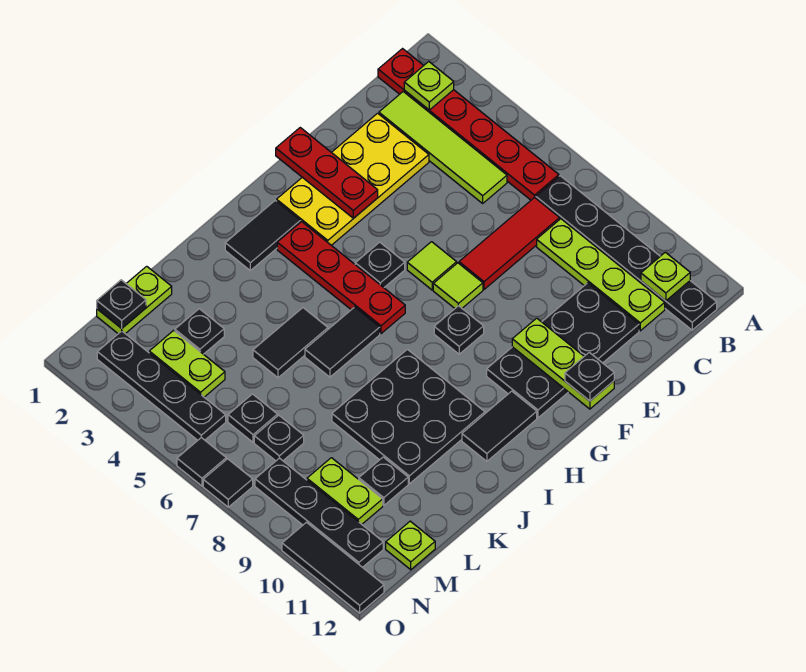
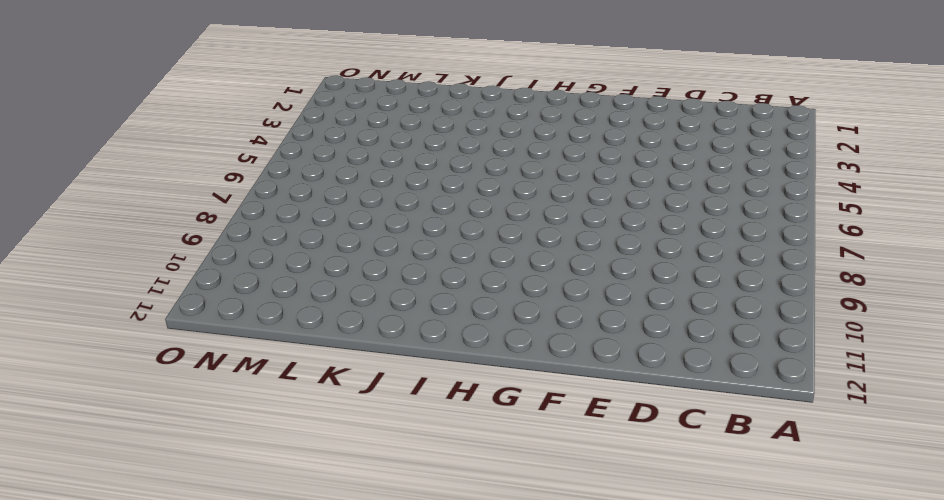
none -> red 1x6 plate [378,49,559,200]
none -> black 1x6 plate [536,176,717,330]
none -> lime 1x4 tile [379,92,507,203]
none -> red 1x3 tile [459,197,560,289]

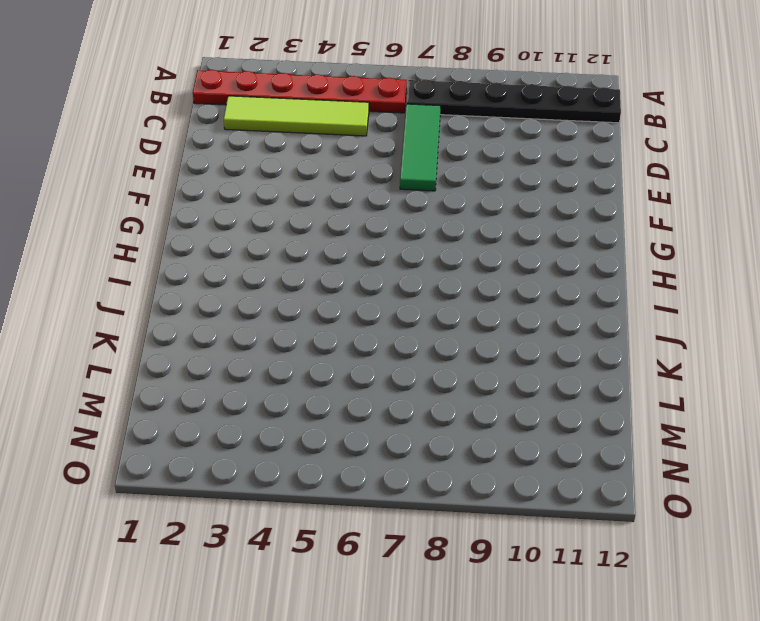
green 1x3 tile [400,104,441,191] -> red 1x3 tile [459,197,560,289]
none -> lime 1x4 plate [537,219,665,331]
none -> yellow 2x4 plate [277,113,429,245]
none -> black 2x4 plate [487,283,639,418]
none -> lime 1x1 tile [407,242,457,290]

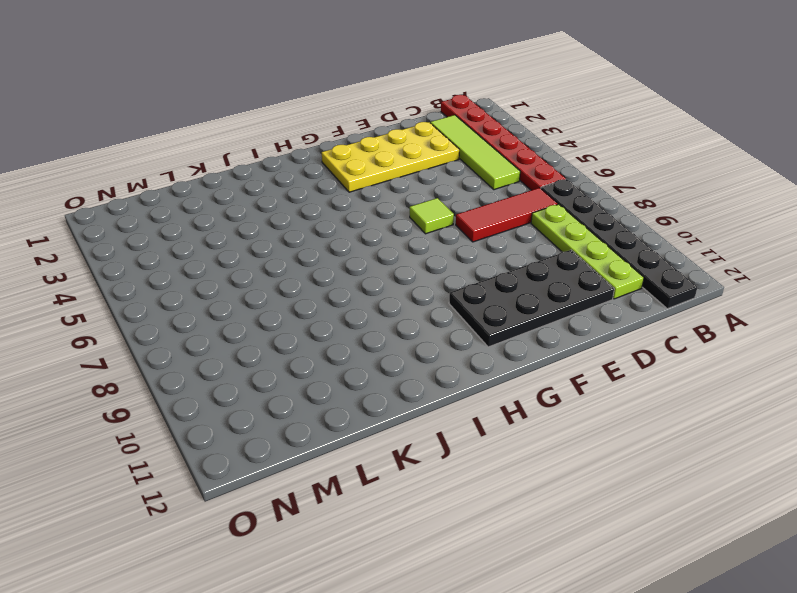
none -> lime 1x1 tile [433,263,483,308]
none -> black 1x1 plate [355,242,405,288]
none -> black 1x1 plate [434,306,484,354]
none -> black 1x2 tile [225,200,300,270]

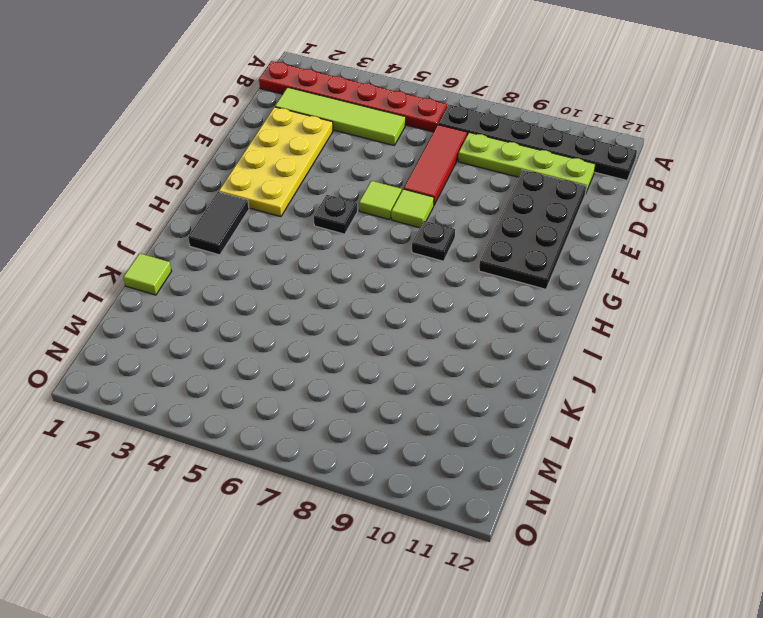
lime 1x1 tile [123,253,172,295] -> none
none -> red 1x4 plate [277,222,405,334]
none -> black 1x2 tile [462,391,537,461]
none -> black 1x2 tile [305,307,380,377]
none -> black 3x3 plate [332,349,485,484]

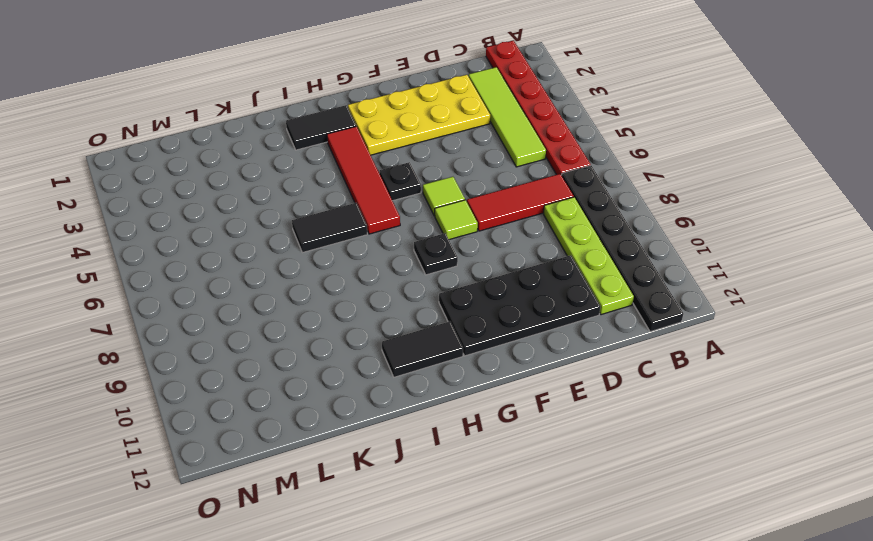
red 1x4 tile [327,126,400,234] -> red 1x4 plate [277,222,405,334]
none -> black 3x3 plate [332,349,485,484]
none -> black 1x2 tile [253,308,328,378]
none -> lime 1x2 plate [97,266,172,334]
none -> black 1x1 plate [175,309,224,354]

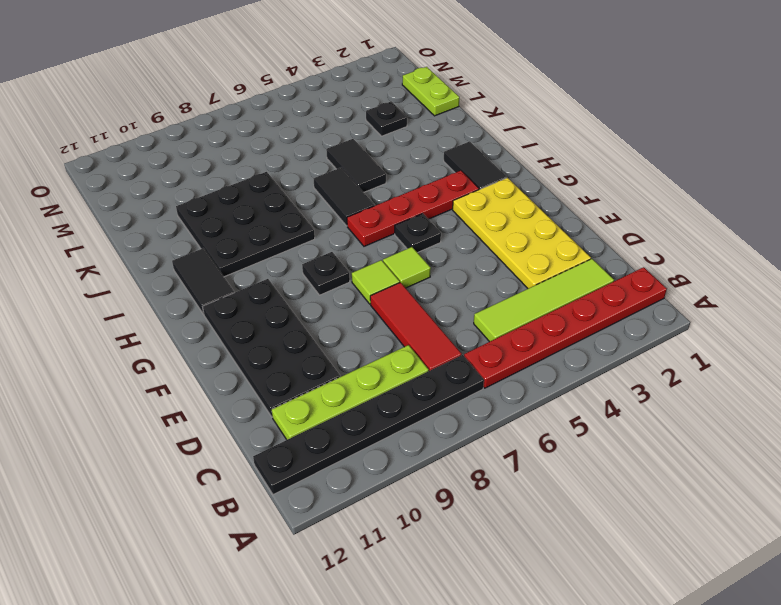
none -> black 1x1 plate [359,457,408,506]
none -> lime 1x2 plate [149,330,225,397]
none -> black 1x1 plate [228,394,278,442]
none -> black 1x1 plate [254,415,304,461]

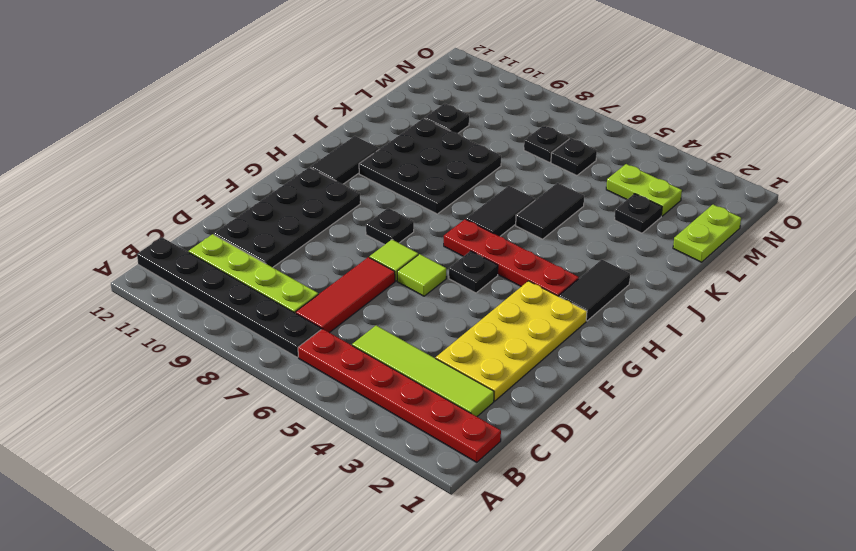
none -> lime 1x2 plate [307,458,383,524]
none -> lime 1x1 plate [386,521,435,570]
none -> black 1x4 plate [97,331,226,440]
none -> black 1x4 plate [255,458,383,567]

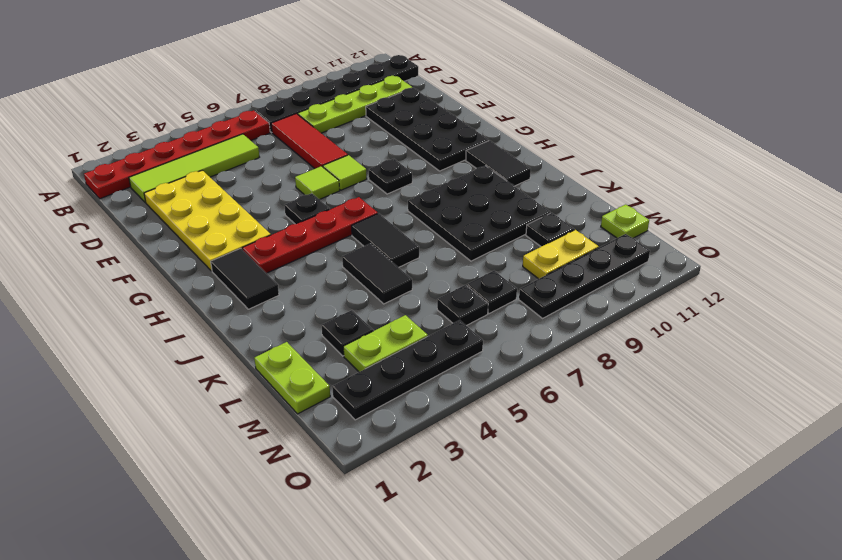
yellow 1x2 plate [523,230,599,279] -> lime 1x2 plate [307,458,383,524]
none -> black 1x1 tile [177,438,226,486]
none -> black 1x1 tile [203,459,253,507]
none -> black 1x3 tile [282,522,384,613]
none -> lime 1x1 plate [404,62,454,110]

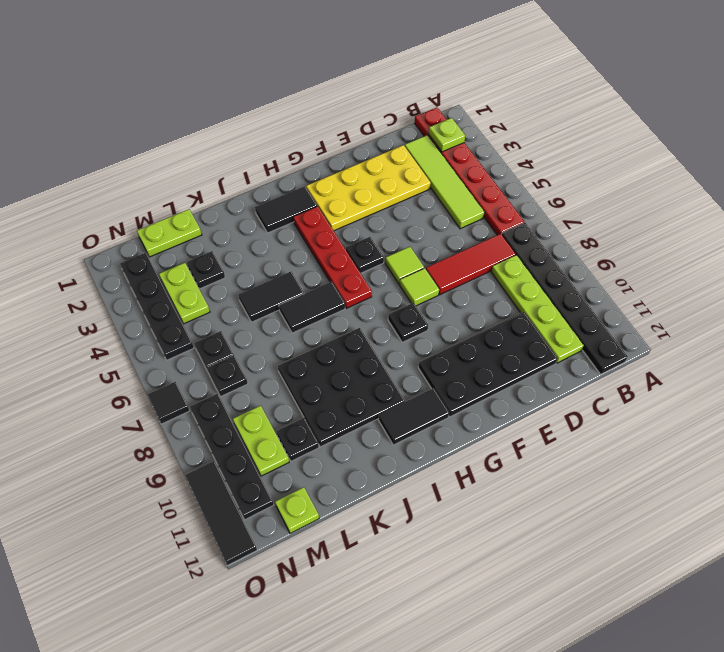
none -> black 1x1 tile [177,438,226,486]
none -> lime 1x1 plate [641,252,690,301]
none -> red 1x3 plate [276,128,378,218]
none -> lime 1x3 plate [512,318,614,409]

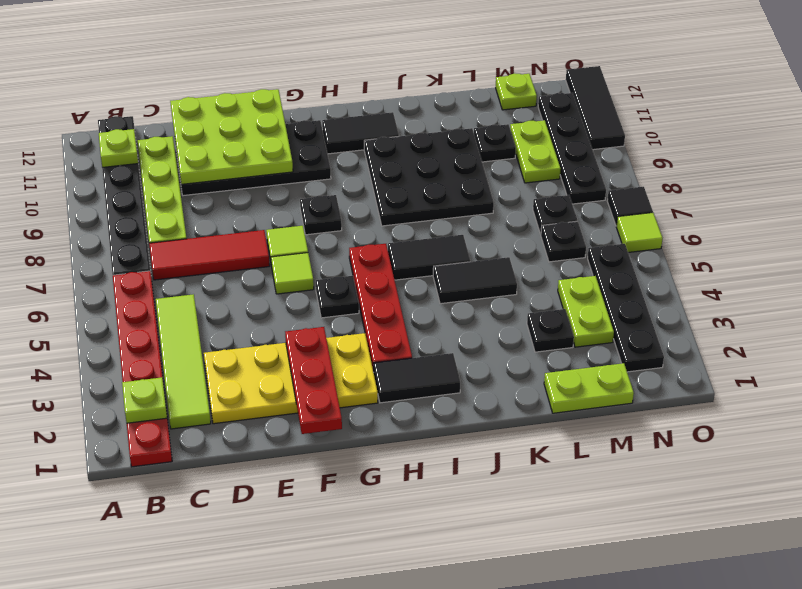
lime 3x3 plate [170,89,293,184] -> lime 1x3 plate [512,318,614,409]
lime 1x1 tile [616,213,663,253] -> black 1x1 tile [177,438,226,486]
none -> black 1x1 plate [97,280,146,328]
none -> black 1x1 plate [565,352,614,401]

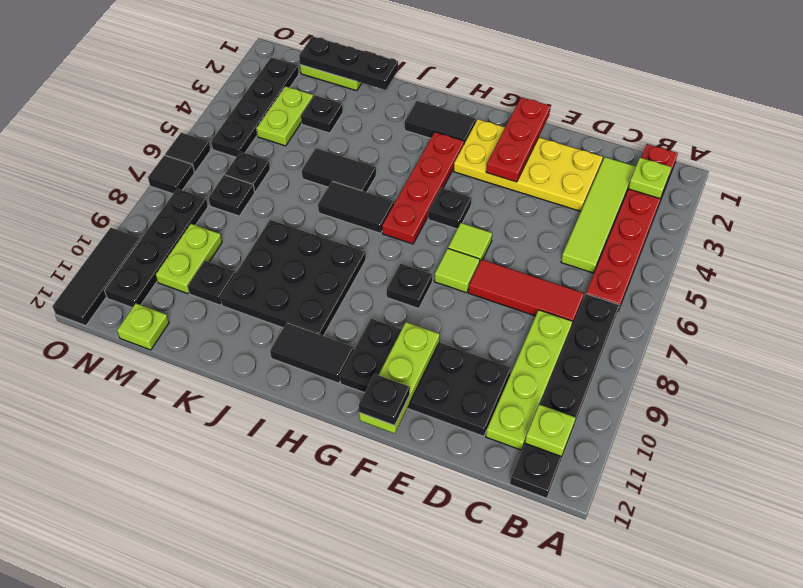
black 1x3 plate [299,36,398,90] -> black 1x1 plate [97,280,146,328]

